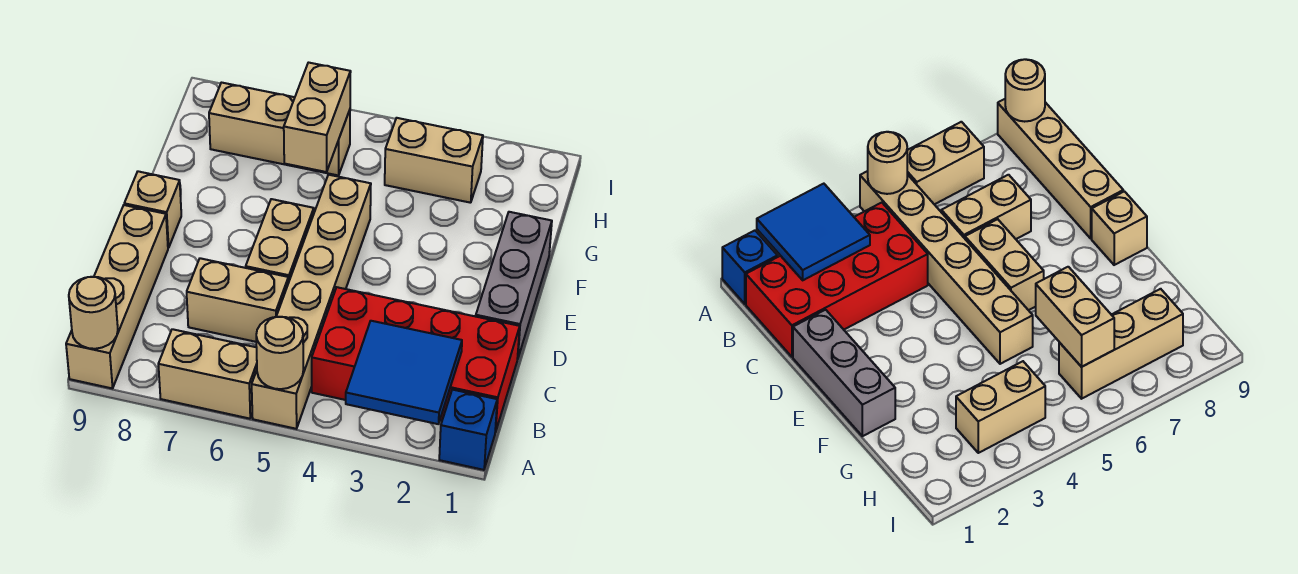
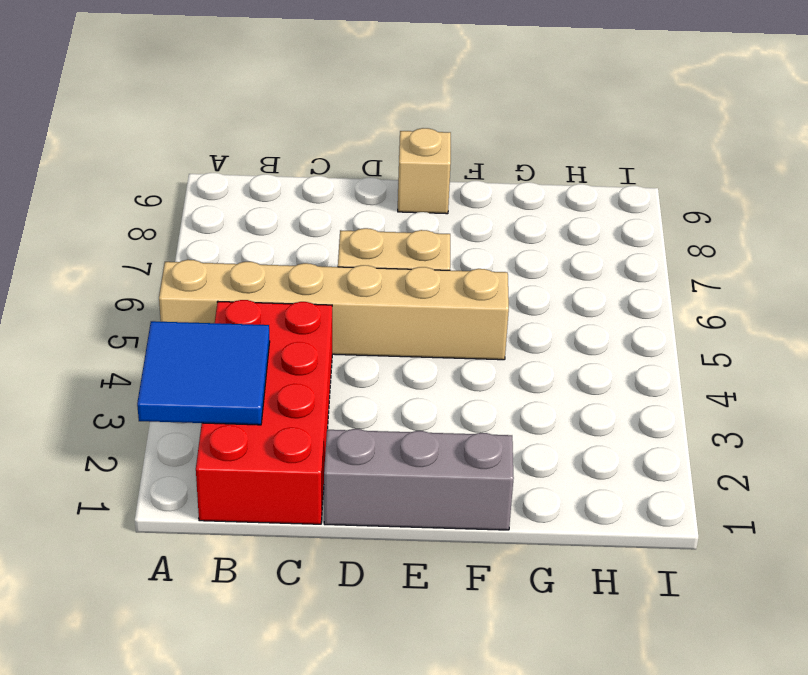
none -> blue 1x1 brick [439,390,497,470]
none -> tan 1x2 brick [158,329,257,419]
none -> tan 1x4 brick [66,205,168,389]

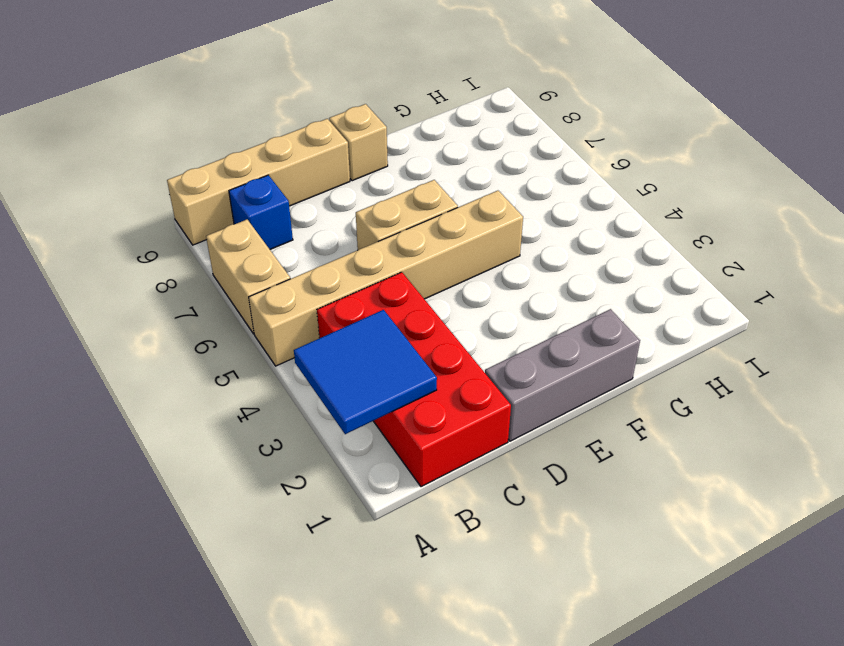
blue 1x1 brick [229,175,293,249] -> blue 1x1 brick moved to [439,390,497,470]
none -> tan 1x2 brick [187,258,288,342]
none -> tan 1x2 brick [385,118,483,203]
none -> tan 1x3 brick [209,83,350,175]

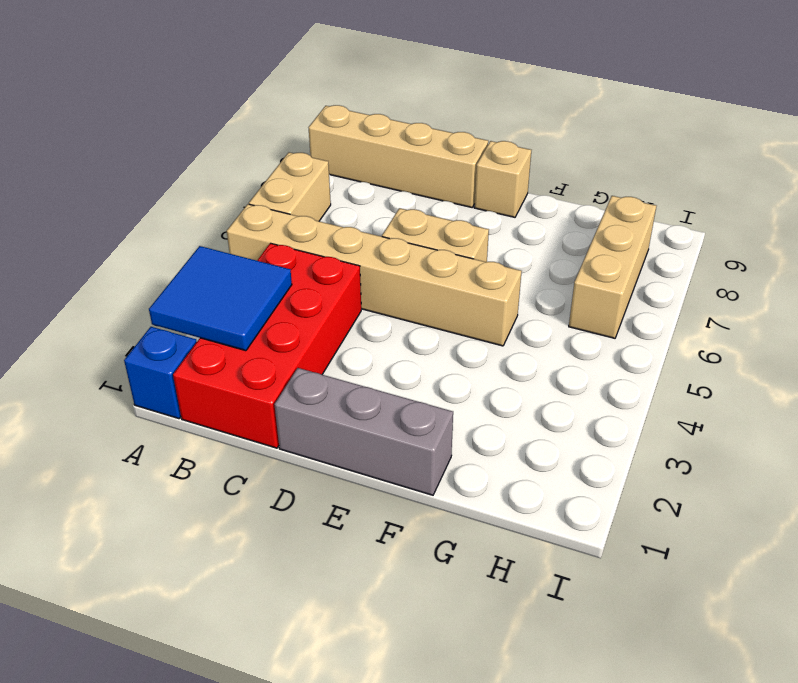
none -> tan 1x2 brick [187,258,288,342]
none -> tan 1x2 brick [385,118,483,203]
none -> tan 1x1 round brick [256,317,303,389]

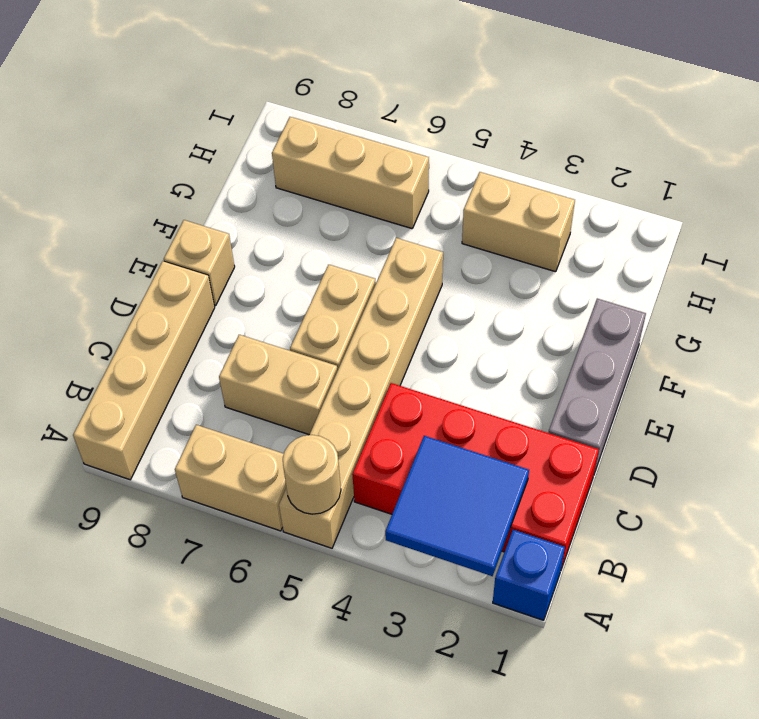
none -> tan 1x1 round brick [69,277,118,349]
none -> tan 1x2 brick [284,63,351,172]

